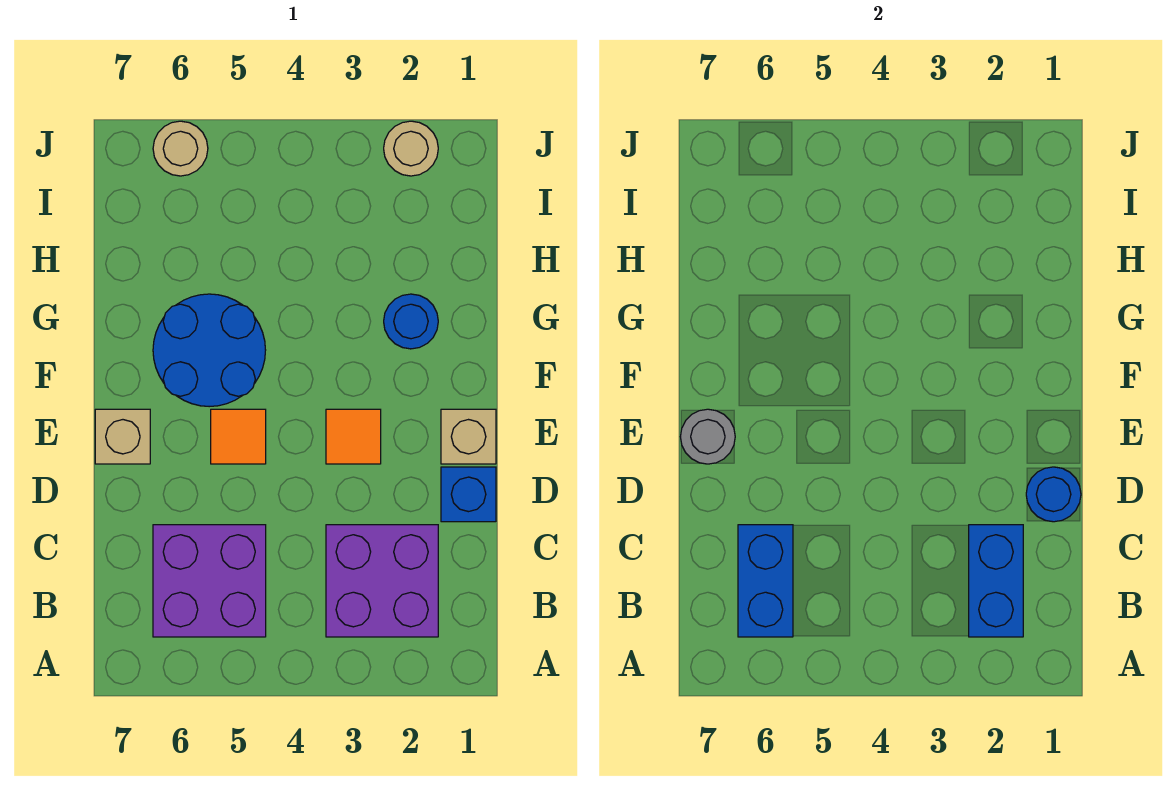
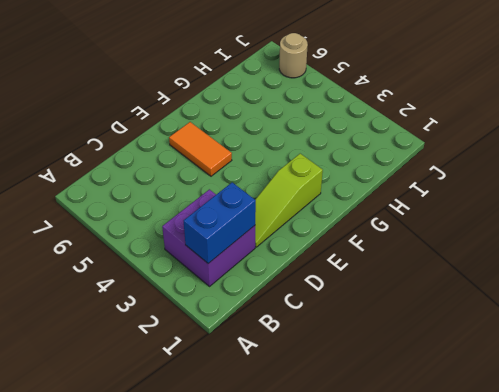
lime 1x3 slope [255,154,323,247] -> none
orange 1x2 tile [169,122,232,176] -> orange 1x1 tile [211,409,266,464]
none -> purple 2x2 brick [153,525,266,637]
none -> blue 1x1 brick [441,467,496,522]
none -> tan 1x1 brick [441,409,496,464]

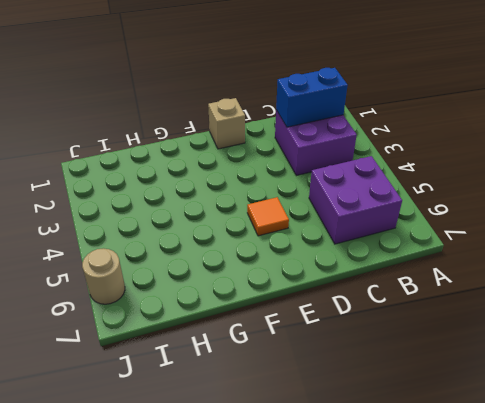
none -> blue 1x1 brick [441,467,496,522]
none -> orange 1x1 tile [326,409,381,464]
none -> tan 1x1 brick [95,409,150,464]

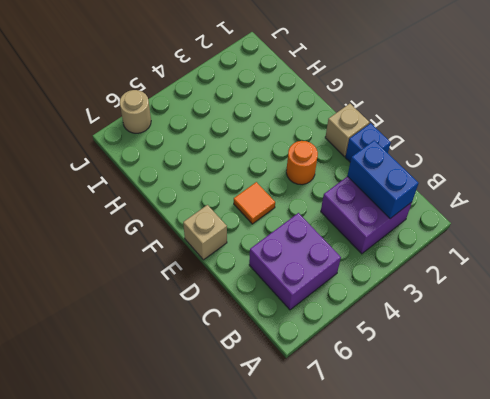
orange 1x1 round brick [286,141,318,185] -> orange 1x1 tile [326,409,381,464]
none -> blue 2x2 round brick [153,294,266,407]
none -> blue 1x1 round brick [384,294,438,349]
none -> tan 1x1 round brick [384,121,438,176]

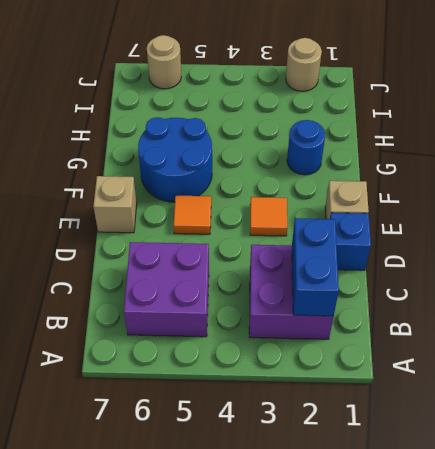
none -> blue 1x2 brick [738,525,793,637]
none -> blue 1x1 round brick [1026,467,1081,522]
none -> grey 1x1 round brick [680,409,735,464]

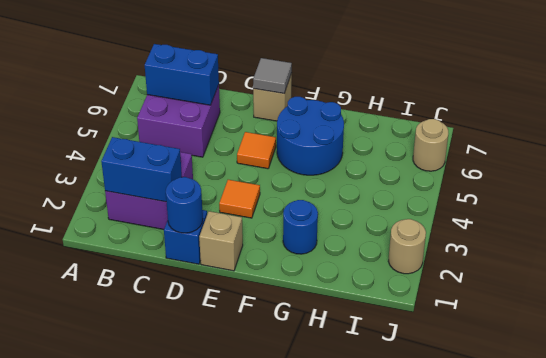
grey 1x1 tile [253,58,292,93] -> grey 1x1 round brick [680,409,735,464]

